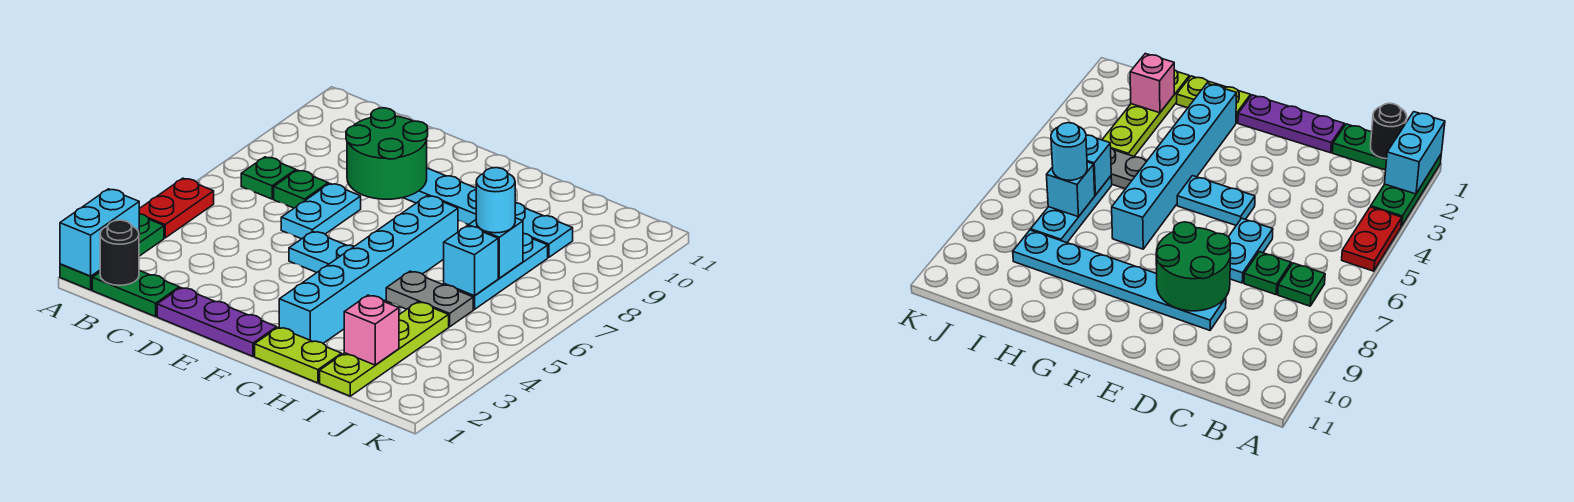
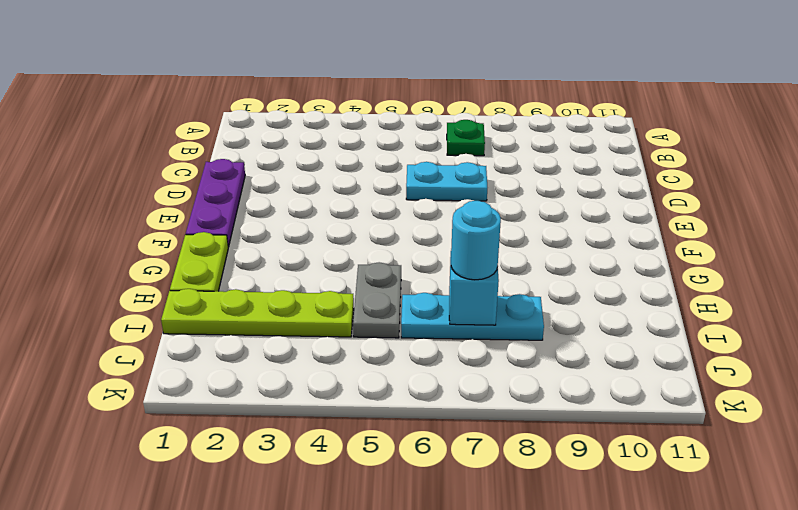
none -> green 1x3 plate [60,214,164,290]
none -> red 1x2 plate [139,178,214,238]
none -> green 1x2 plate [92,270,179,317]

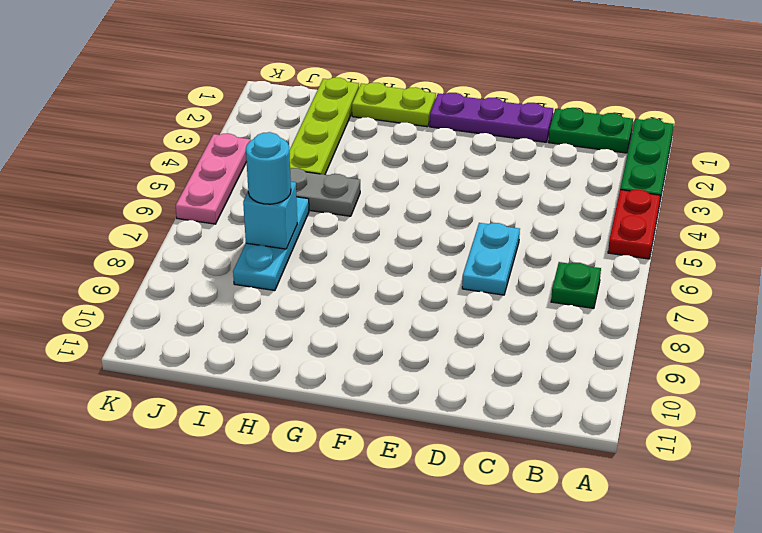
pink 1x3 plate [176,134,251,224] -> none
none -> green 1x1 plate [274,170,328,208]
none -> cyan 1x6 plate [403,168,573,257]
none -> cyan 1x2 plate [289,231,354,272]

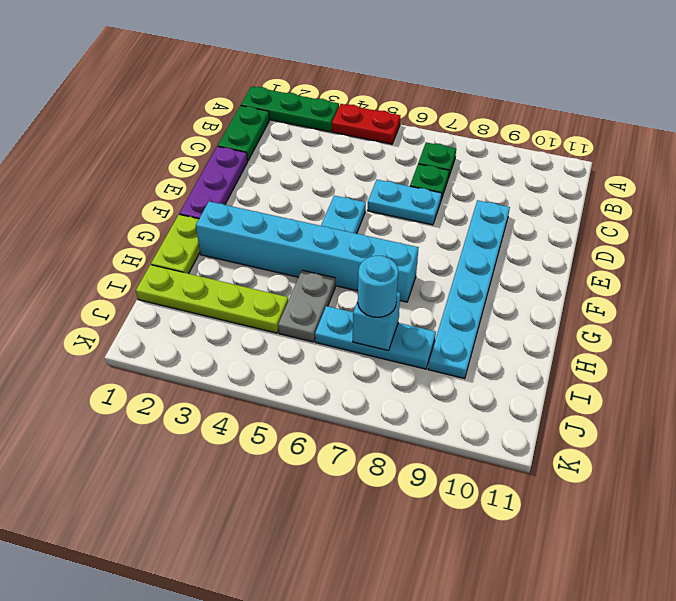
none -> cyan 1x2 brick [60,189,139,276]
none -> black 1x1 round brick [100,220,139,285]
none -> green 2x2 round brick [346,108,428,199]

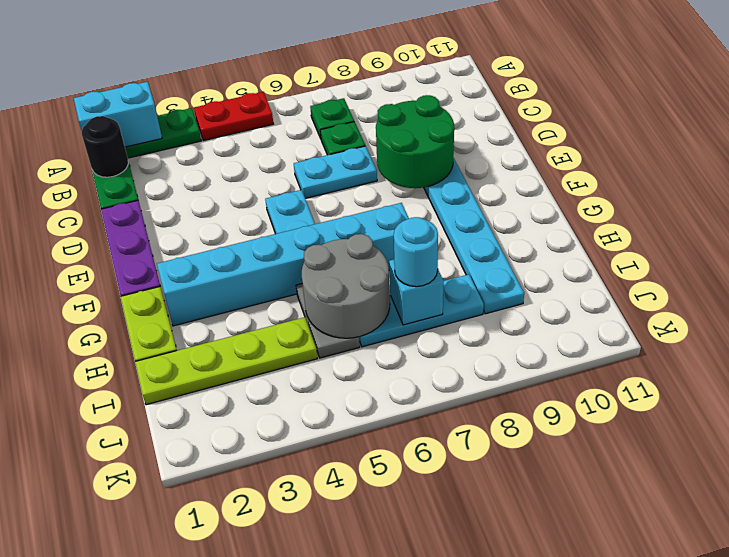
grey 2x2 round brick [302,234,390,338] -> cyan 1x1 brick [444,226,498,296]
none -> pink 1x1 brick [344,295,399,365]

